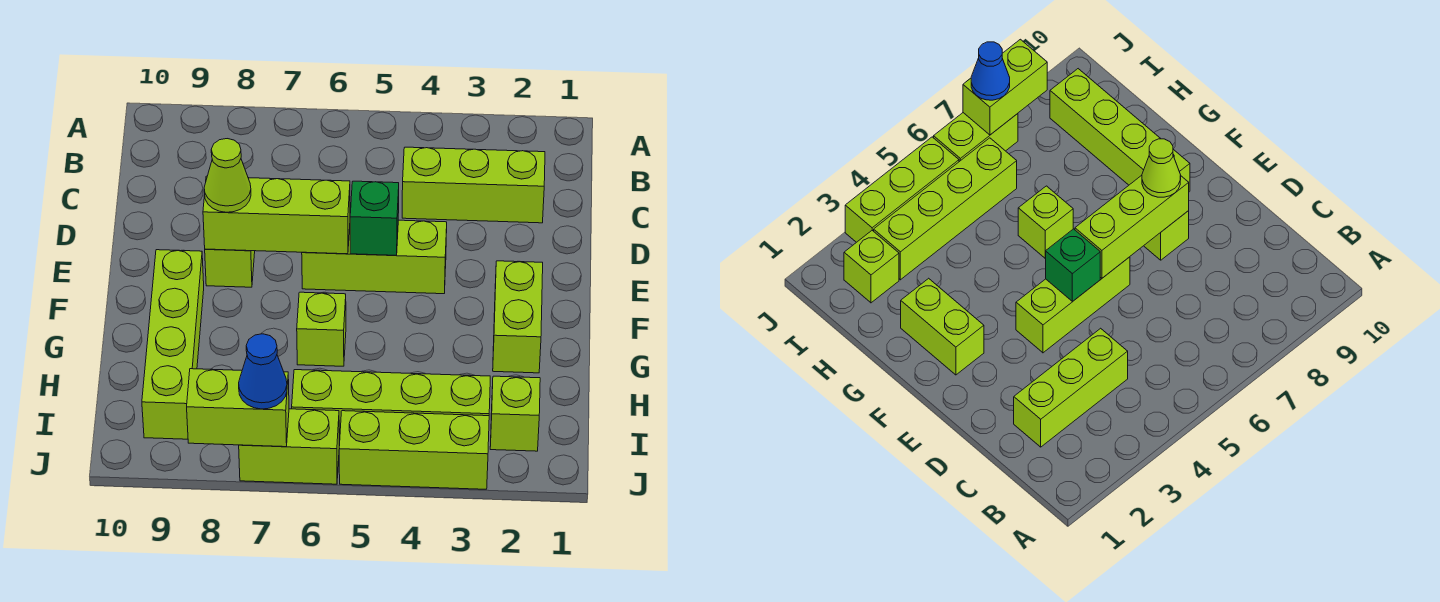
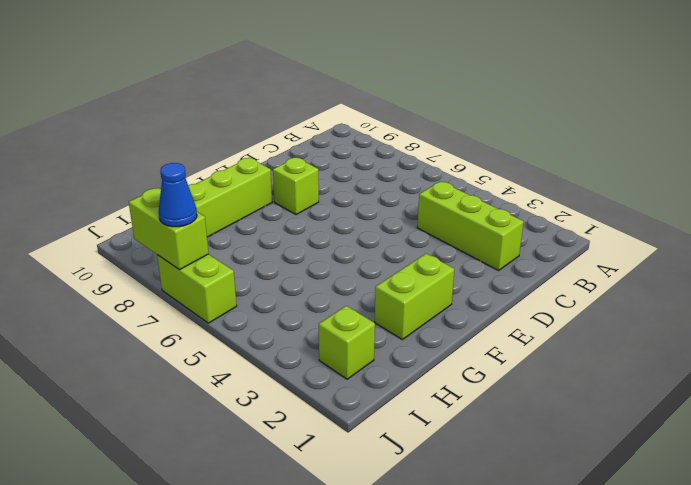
none -> lime 1x3 brick [302,220,447,294]
none -> lime 1x1 brick [297,292,346,366]
none -> lime 1x4 brick [292,370,490,444]

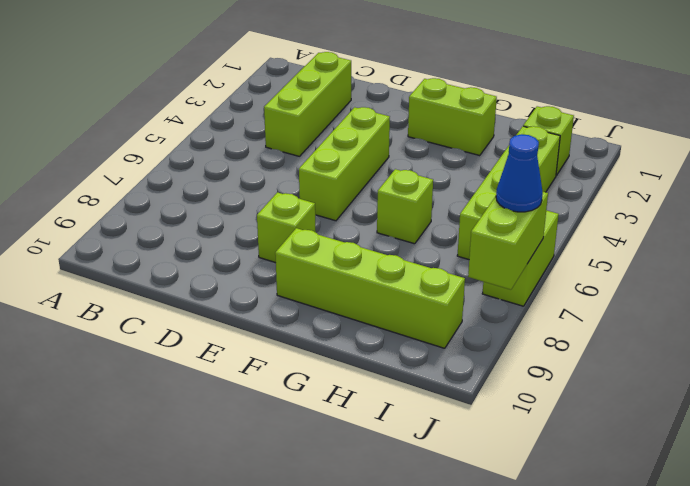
none -> lime 1x3 brick [339,411,489,489]
none -> green 1x1 brick [350,181,399,255]
none -> lime 1x3 brick [203,176,350,254]

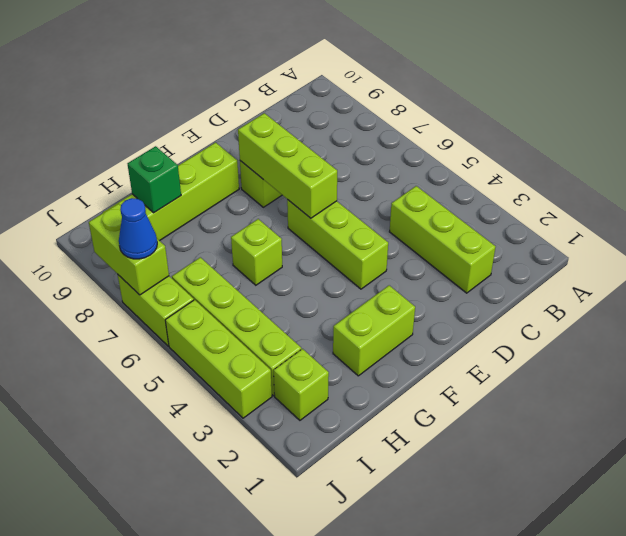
green 1x1 brick [128,146,181,213] -> green 1x1 brick moved to [350,181,399,255]
none -> lime 1x1 cone [204,139,251,212]

